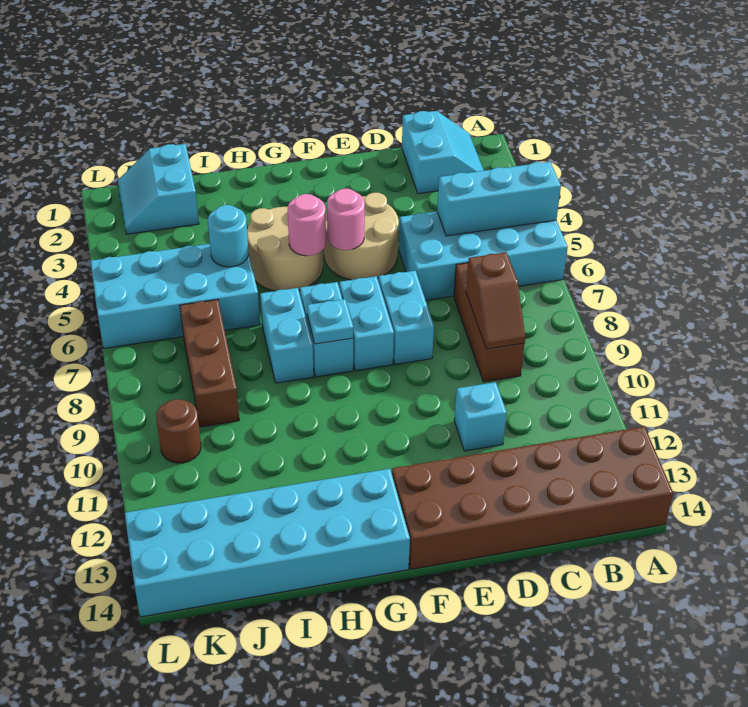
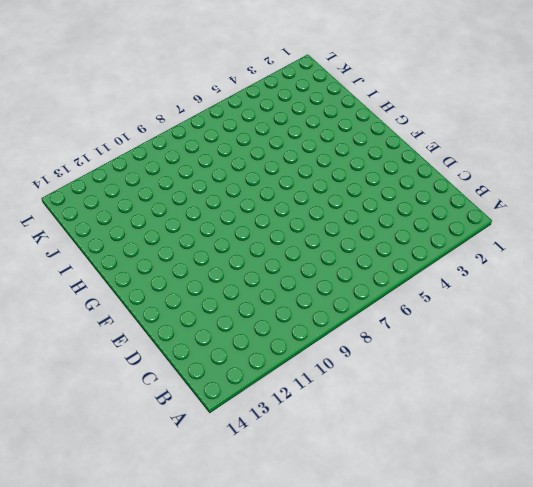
none -> cyan 2x4 brick [399,212,568,300]
none -> brown 2x6 brick [392,426,673,569]
none -> cyan 2x2 slope [402,111,484,194]

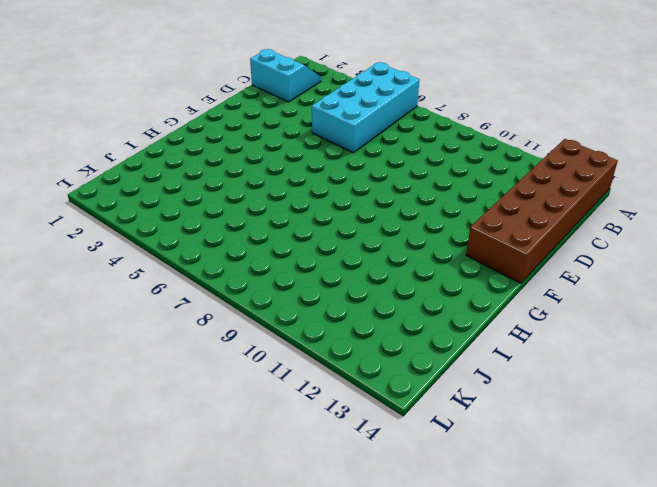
none -> brown 1x3 brick [454,263,524,382]
none -> cyan 1x1 brick [454,382,507,451]
none -> tan 2x2 round brick [324,193,399,280]

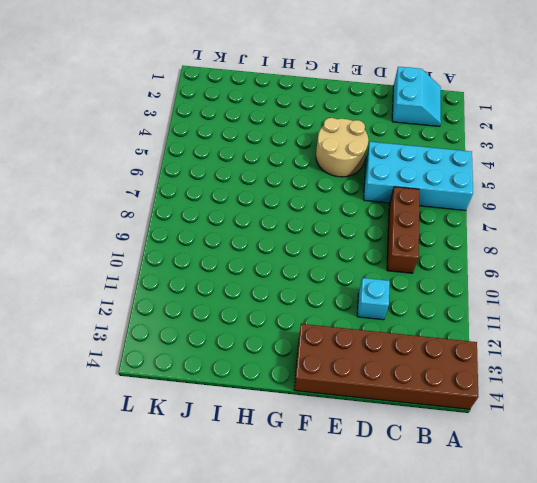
none -> cyan 1x2 brick [379,271,434,364]
none -> cyan 1x2 brick [339,276,394,371]
none -> tan 2x2 round brick [247,207,323,291]

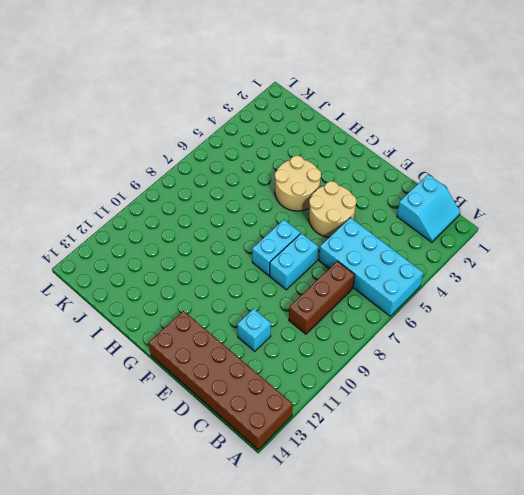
none -> cyan 1x2 brick [300,282,353,377]
none -> cyan 2x6 brick [125,469,410,617]
none -> cyan 1x2 brick [260,288,314,383]

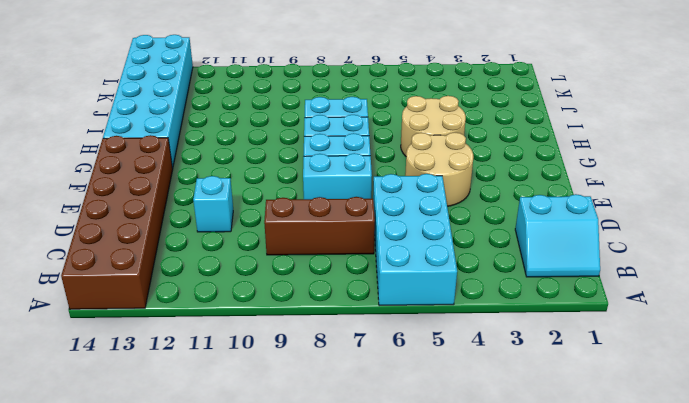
none -> cyan 2x4 brick [90,244,260,348]
none -> cyan 2x2 slope [118,144,199,234]
none -> brown 1x3 brick [180,300,239,427]

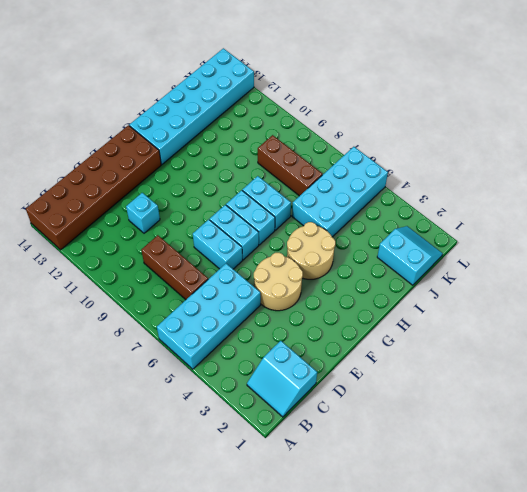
none -> brown 1x1 round brick [156,399,201,463]
none -> cyan 1x3 brick [437,162,561,236]
none -> brown 1x2 slope [466,252,525,349]

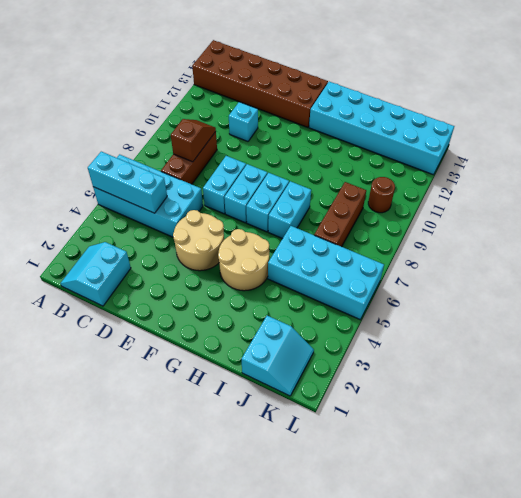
none -> pink 1x1 round brick [327,189,365,250]
none -> pink 1x1 round brick [288,194,326,256]
none -> cyan 1x1 plate [307,299,353,344]

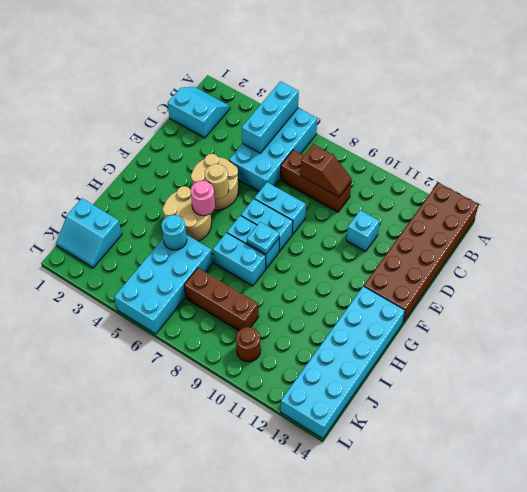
tan 1x1 round brick [205,164,229,199] -> pink 1x1 round brick [327,189,365,250]

